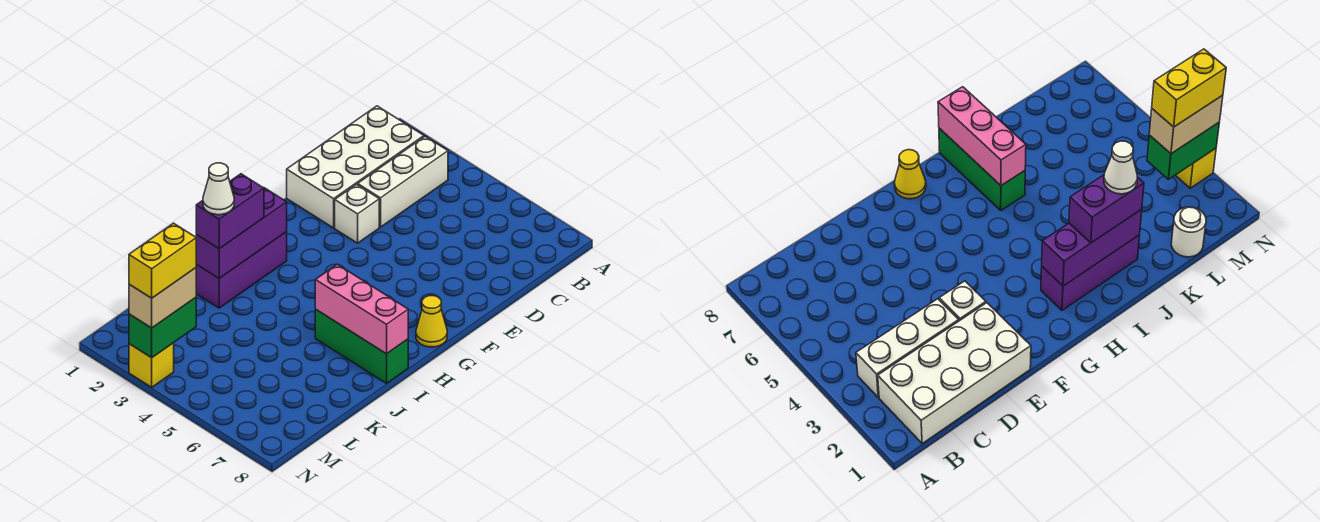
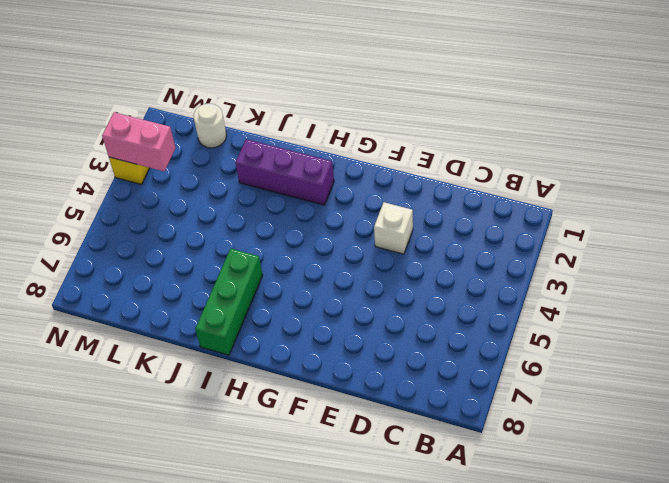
pink 1x2 brick [102,112,175,171] -> green 1x2 brick [129,298,196,358]
none -> white 2x4 brick [287,106,424,228]
none -> white 1x3 brick [358,136,448,227]
none -> yellow 1x1 cone [416,296,447,347]

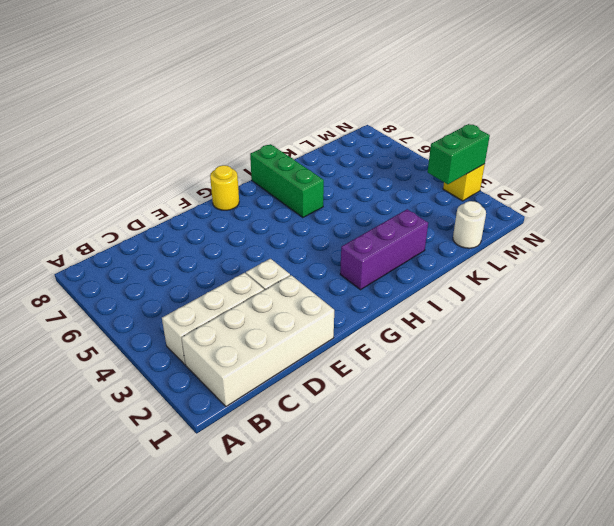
yellow 1x1 round brick [210,165,239,210] -> yellow 1x1 cone [416,296,447,347]
none -> purple 1x3 brick [196,188,287,278]
none -> pink 1x3 brick [315,264,408,354]
none -> purple 1x2 brick [196,174,264,249]

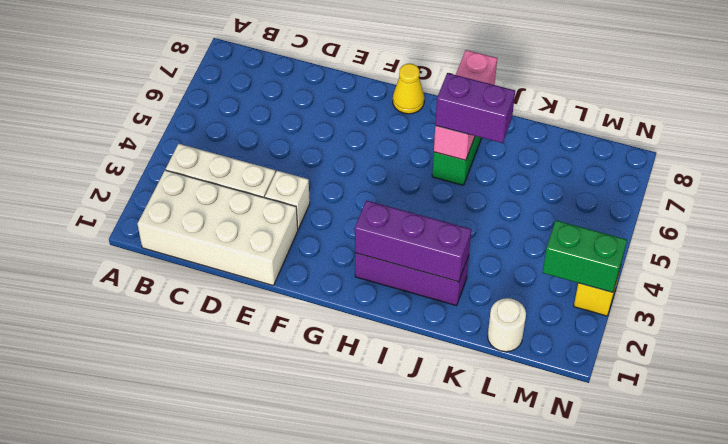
purple 1x2 brick [435,73,515,143] -> purple 1x2 brick moved to [196,174,264,249]
none -> tan 1x2 brick [129,268,196,328]
none -> white 1x1 cone [203,163,234,215]
none -> yellow 1x2 brick [129,223,197,298]

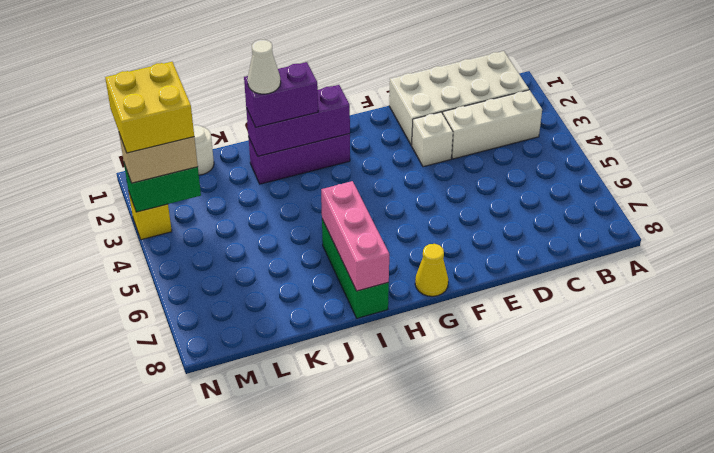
yellow 2x2 brick [105,62,194,153] -> yellow 1x2 brick [129,223,197,298]

